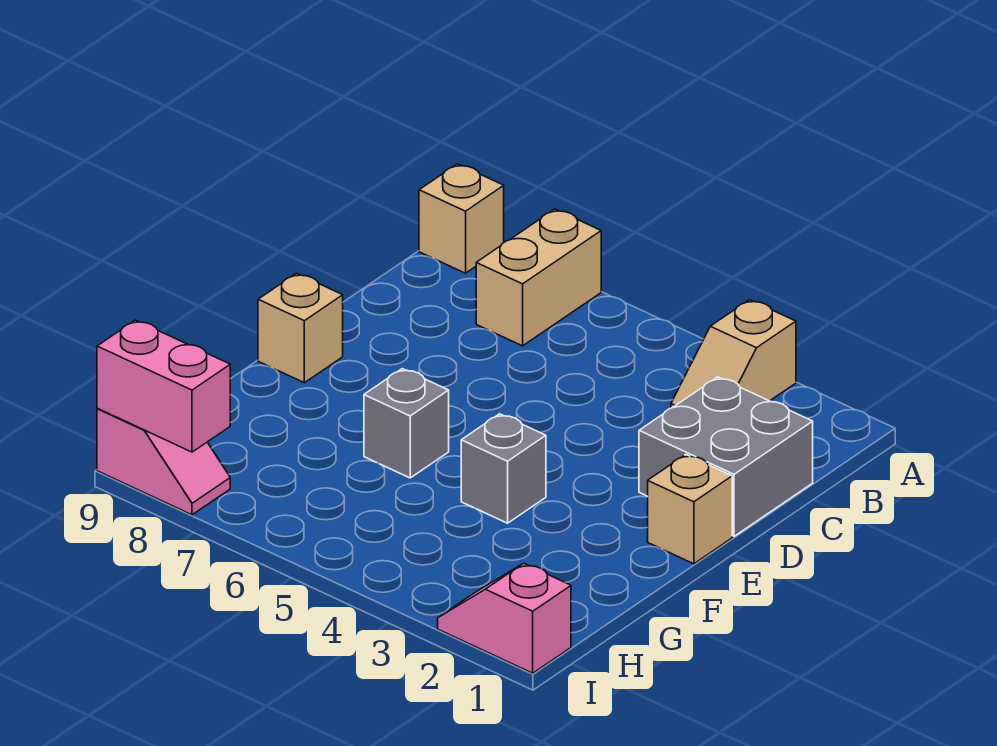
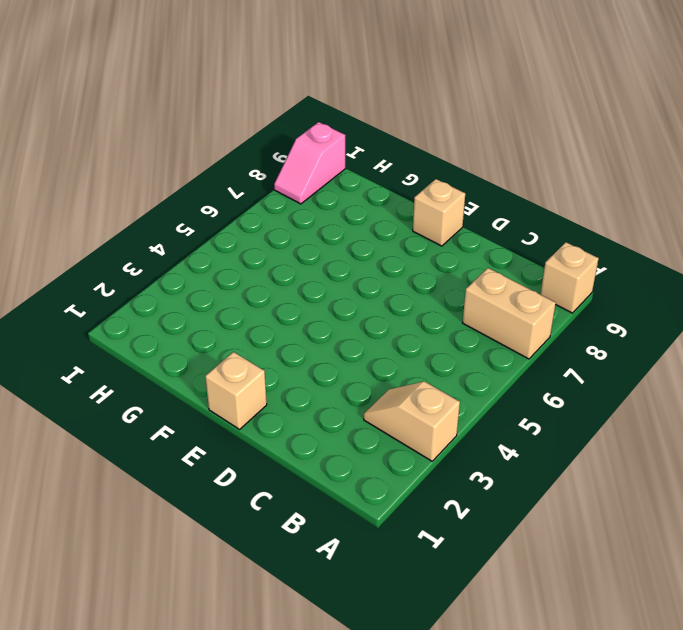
none -> grey 2x2 brick [639,377,813,536]
none -> grey 1x1 brick [461,414,546,523]

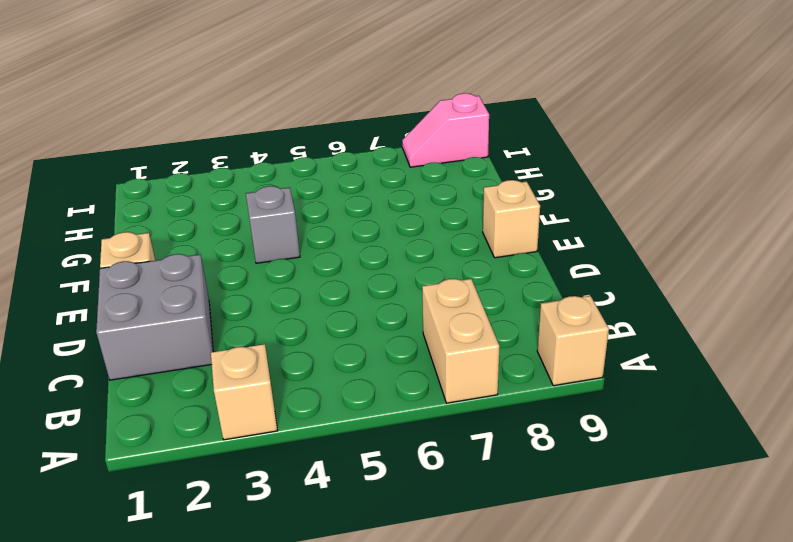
none -> grey 1x1 brick [364,369,449,478]
none -> pink 1x2 slope [438,563,571,673]

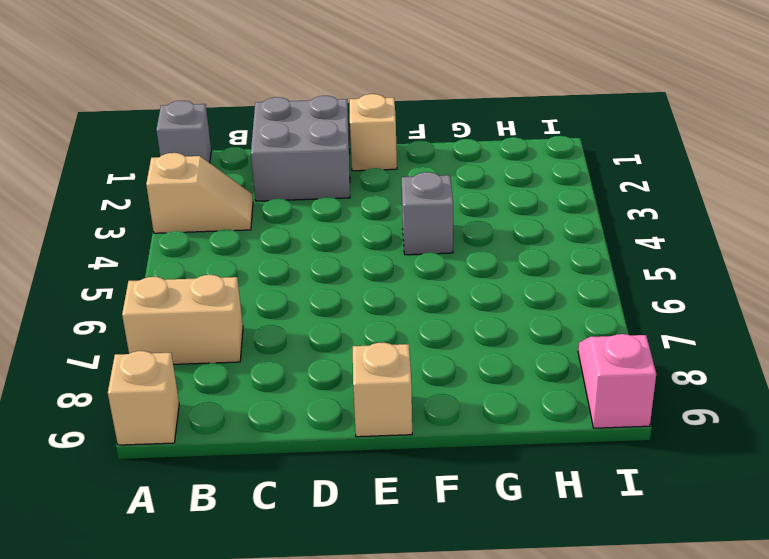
grey 1x1 brick [156,101,211,163] -> grey 1x1 brick moved to [364,369,449,478]
none -> pink 1x2 slope [438,563,571,673]
none -> pink 1x2 brick [97,320,230,452]

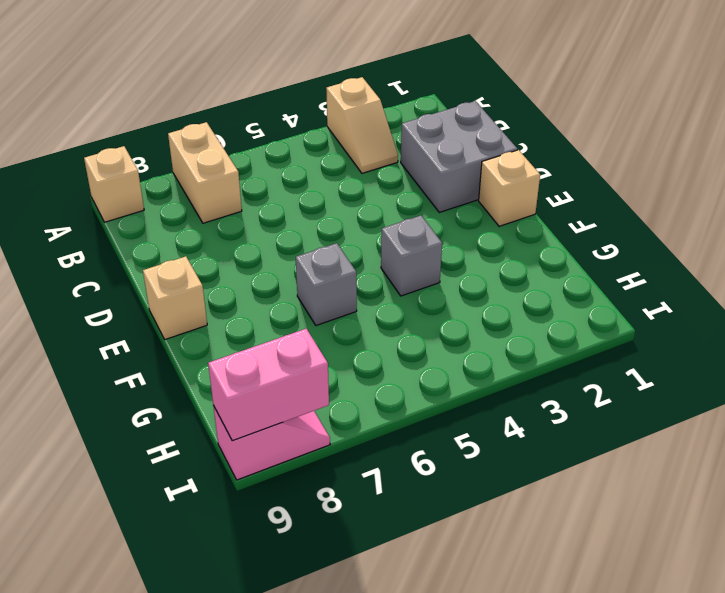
none -> pink 1x2 slope [438,563,571,673]

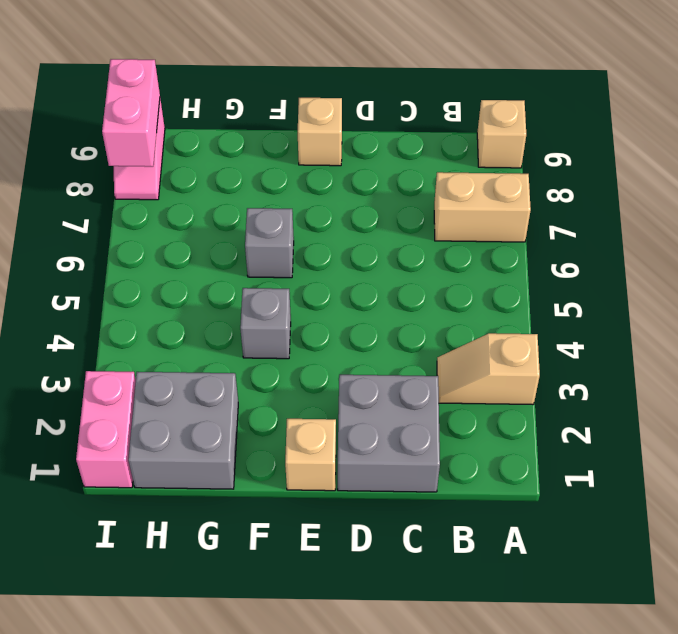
grey 2x2 brick [128,372,238,489] -> none
pink 1x2 brick [76,371,136,488] -> pink 1x2 slope [438,563,571,673]

